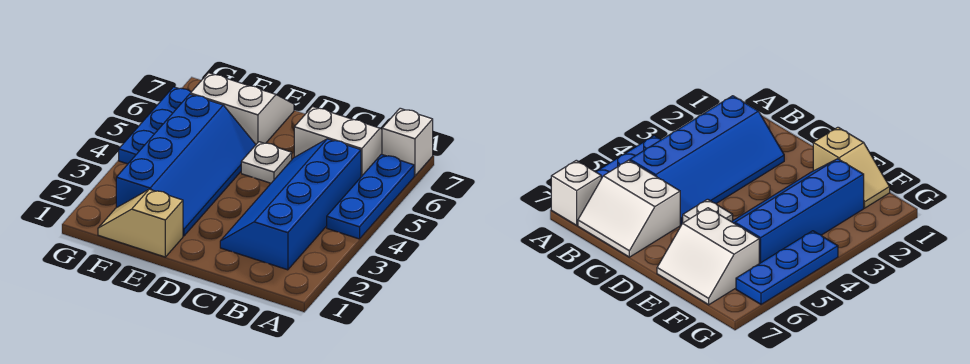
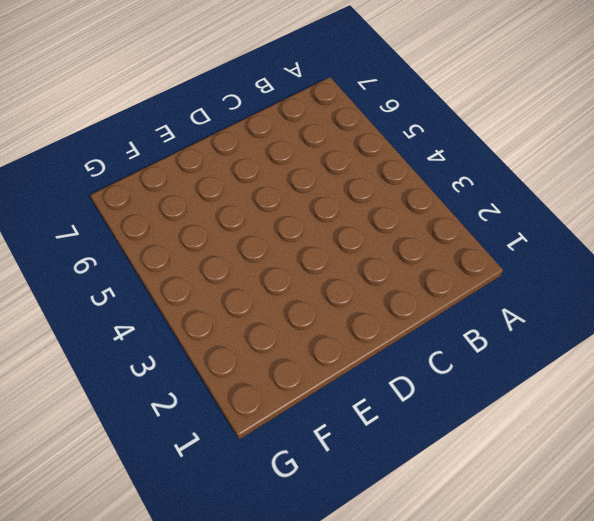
none -> blue 1x3 plate [327,154,414,239]
none -> white 1x1 brick [382,108,433,176]

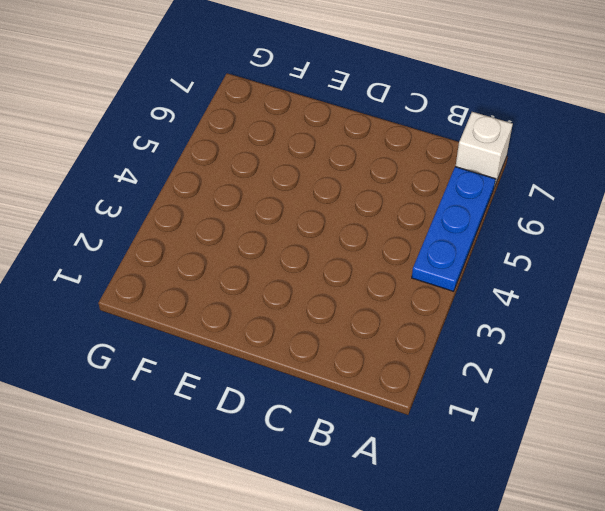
none -> blue 2x4 slope [220,139,361,270]
none -> white 2x2 slope [294,106,382,177]

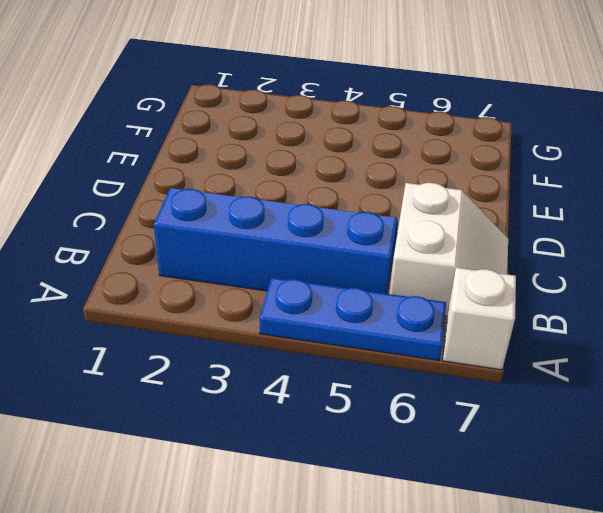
none -> white 1x1 plate [241,142,292,183]
none -> tan 1x2 slope [98,189,183,257]

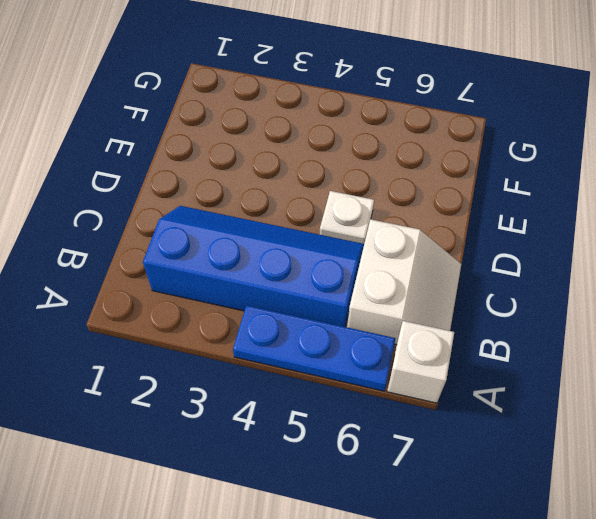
none -> tan 1x2 slope [98,189,183,257]
none -> blue 2x4 slope [116,94,256,236]

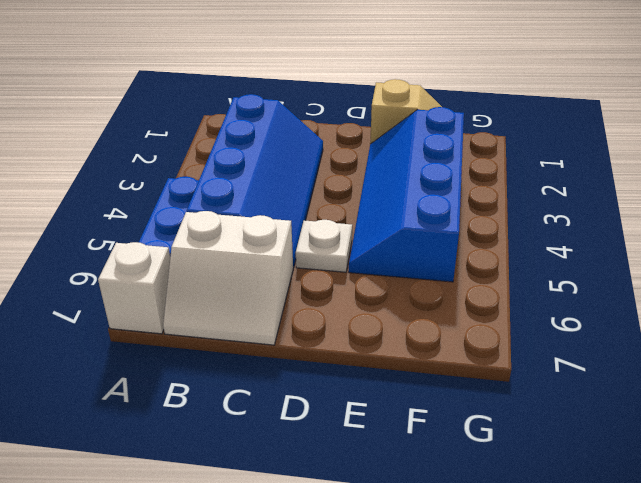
none -> white 2x2 slope [190,73,294,144]
none -> blue 1x3 plate [119,87,191,164]

